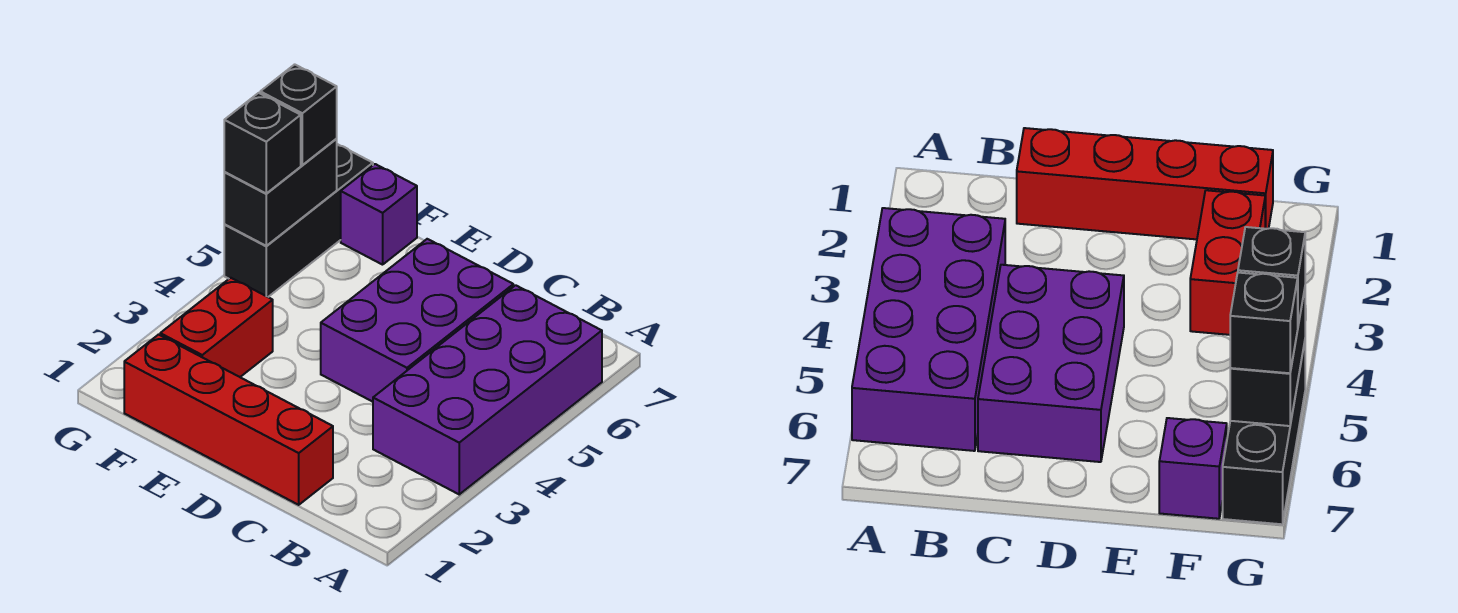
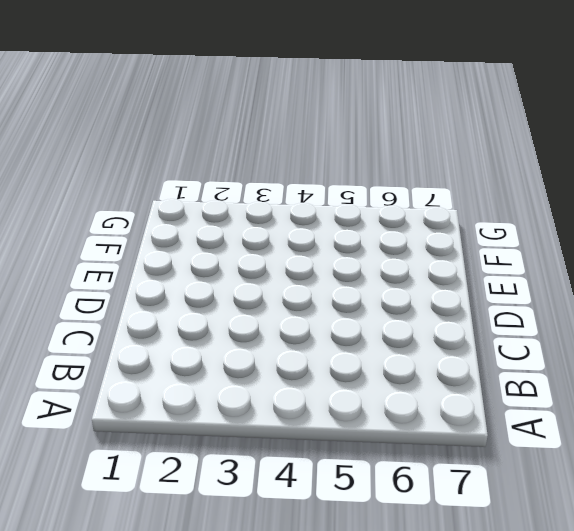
none -> purple 2x4 brick [373,285,602,494]
none -> red 1x4 brick [124,335,333,505]

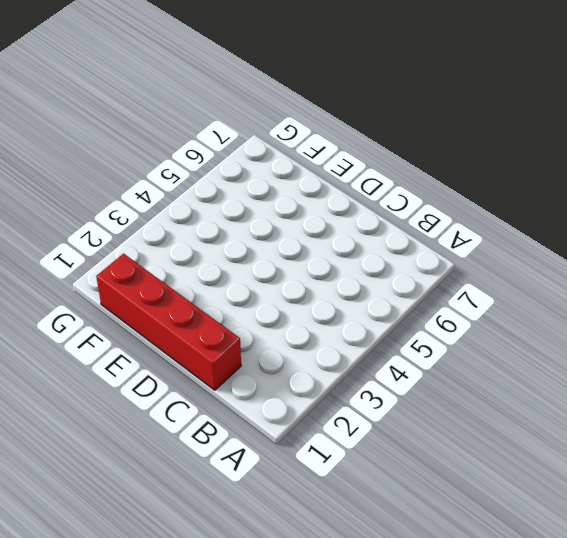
none -> purple 2x4 brick [373,285,602,494]
none -> purple 2x3 brick [321,239,513,402]

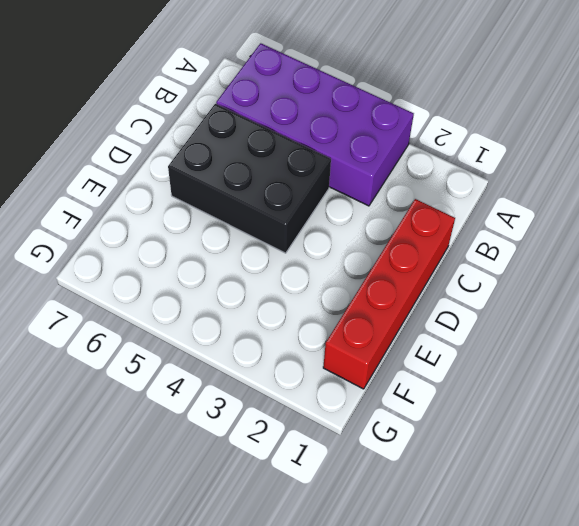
black 2x3 brick [168,104,331,253] -> purple 2x3 brick [321,239,513,402]
none -> red 1x2 brick [160,278,273,377]
none -> purple 1x1 brick [341,164,417,265]

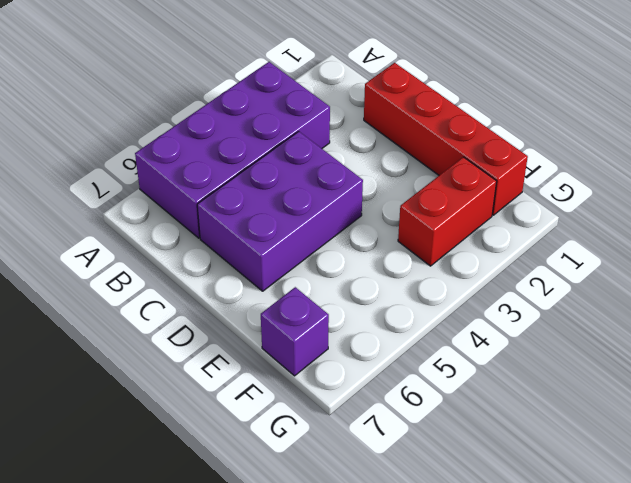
none -> black 1x3 brick [224,144,373,297]
none -> black 1x2 brick [224,139,337,246]

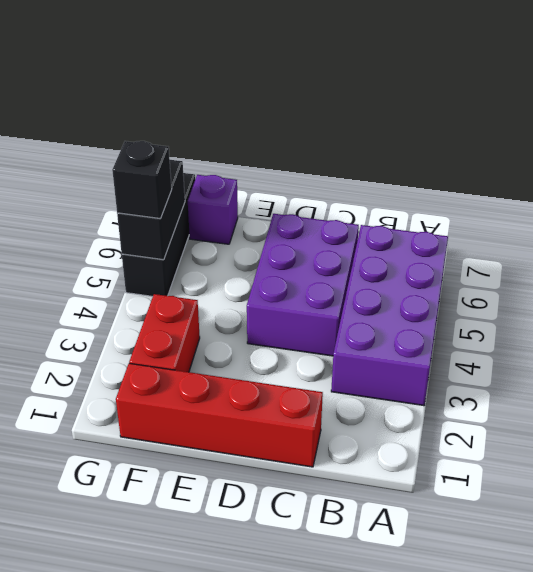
none -> black 1x1 brick [260,64,337,165]

